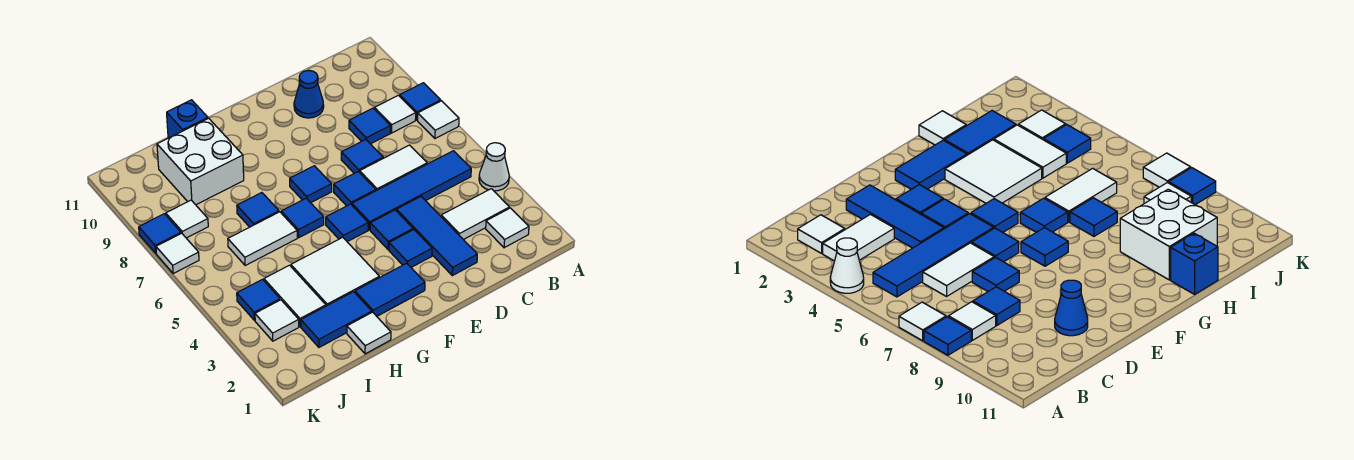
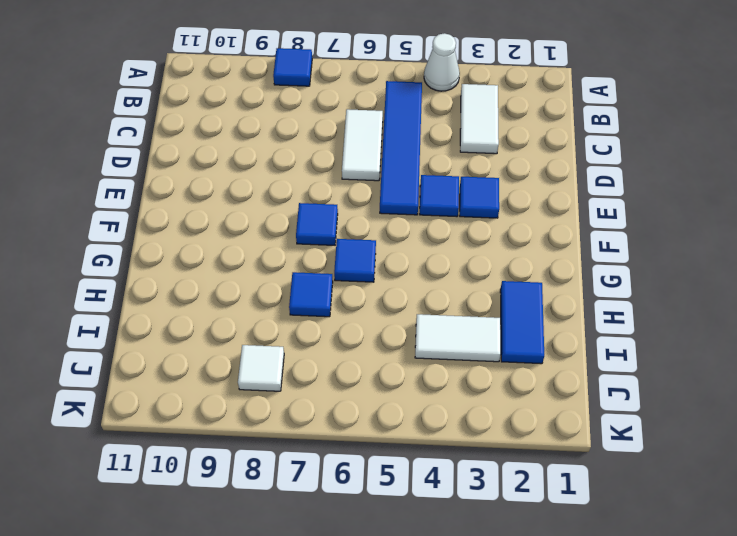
none -> white 1x1 tile [418,101,459,138]
none -> white 1x1 tile [486,208,529,248]
none -> white 1x1 tile [374,95,416,133]
none -> blue 1x1 tile [349,108,390,144]

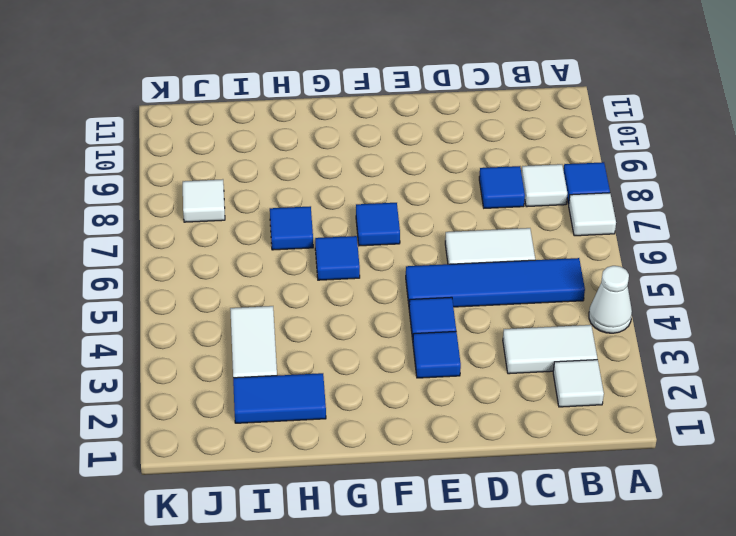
none -> blue 1x3 tile [396,197,477,276]
none -> blue 1x1 tile [341,140,383,173]
none -> blue 1x1 cone [294,70,324,118]
none -> blue 1x1 tile [334,171,376,206]

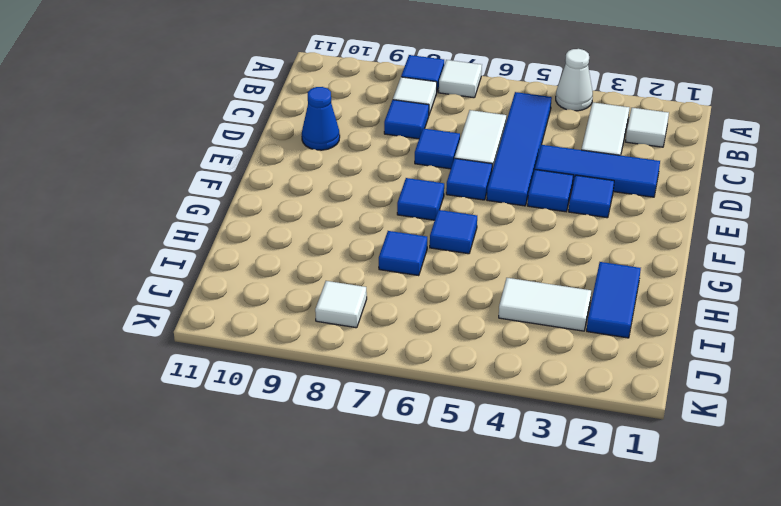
none -> blue 1x2 tile [355,263,425,316]
none -> blue 1x1 tile [326,204,368,242]
none -> white 2x2 tile [291,237,379,306]
none -> white 1x1 tile [347,312,391,354]

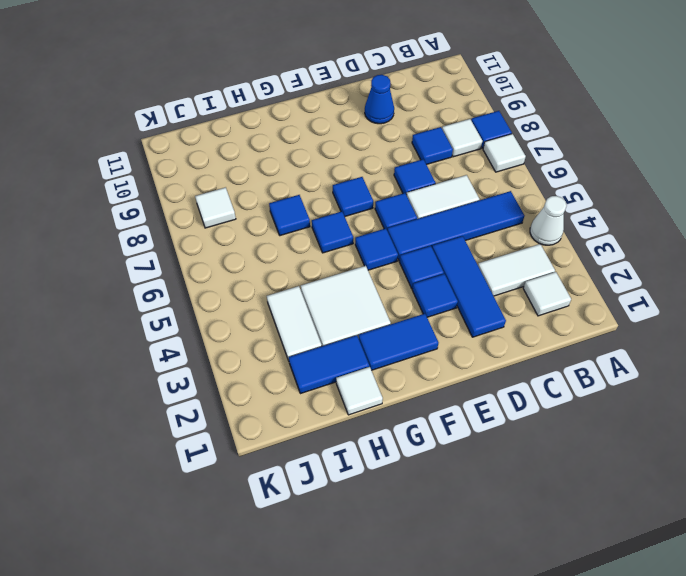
none -> white 1x2 tile [228,212,297,266]
none -> white 2x2 brick [157,118,244,205]
none -> blue 1x1 brick [167,100,208,138]
none -> white 1x1 tile [255,300,299,341]

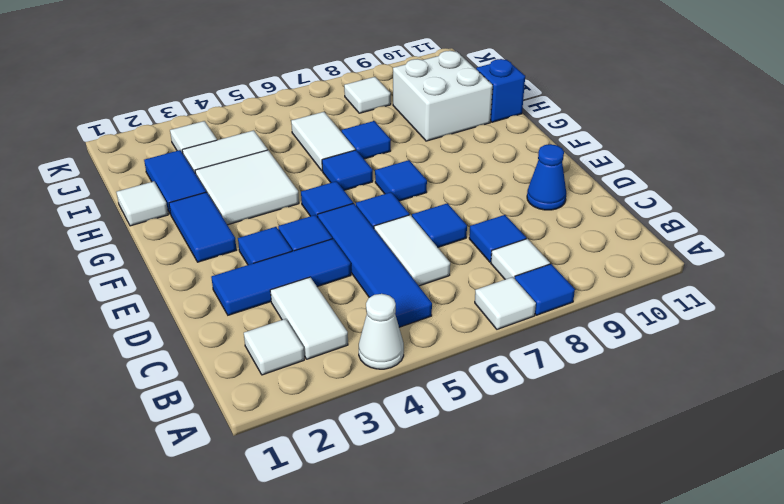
none -> blue 1x1 tile [237,279,280,320]
none -> white 1x1 tile [156,233,199,273]
none -> blue 1x1 tile [139,214,181,253]

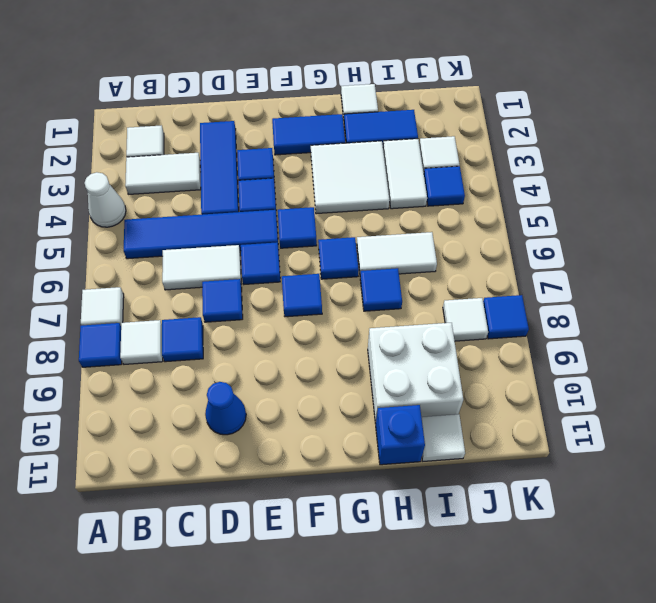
white 1x1 tile [421,414,465,461] -> white 1x1 tile moved to [156,233,199,273]

